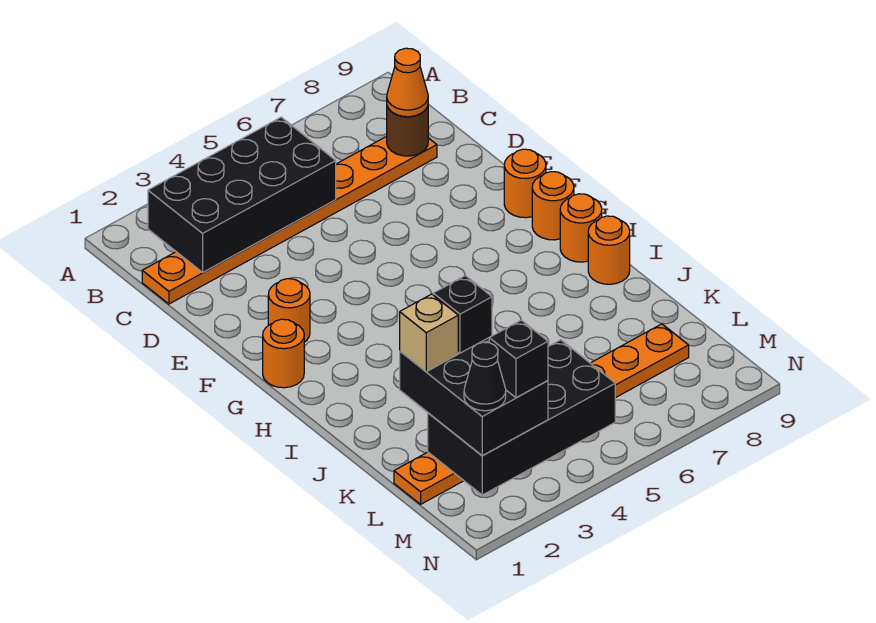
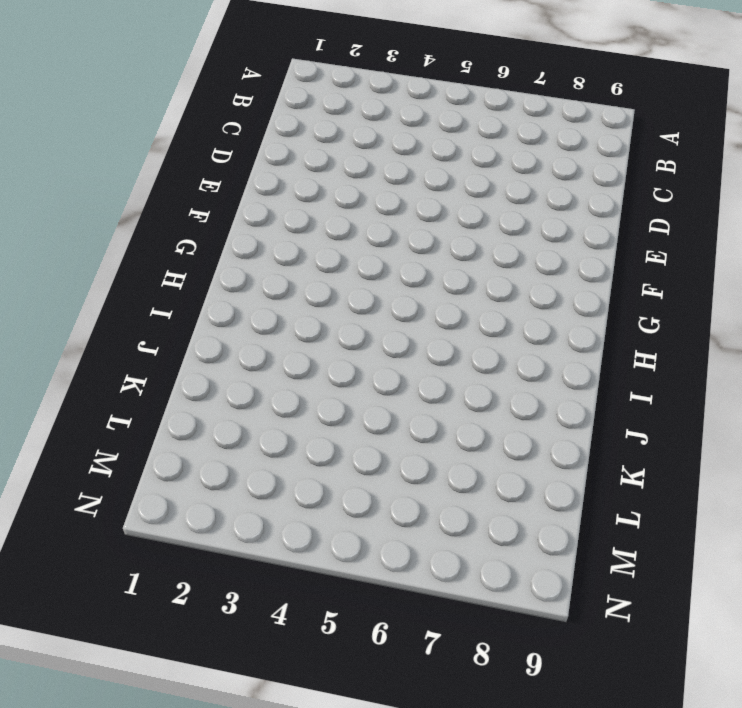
none -> orange 1x8 plate [142,136,437,304]
none -> orange 1x1 round brick [268,279,310,342]
none -> orange 1x1 round brick [504,149,546,218]

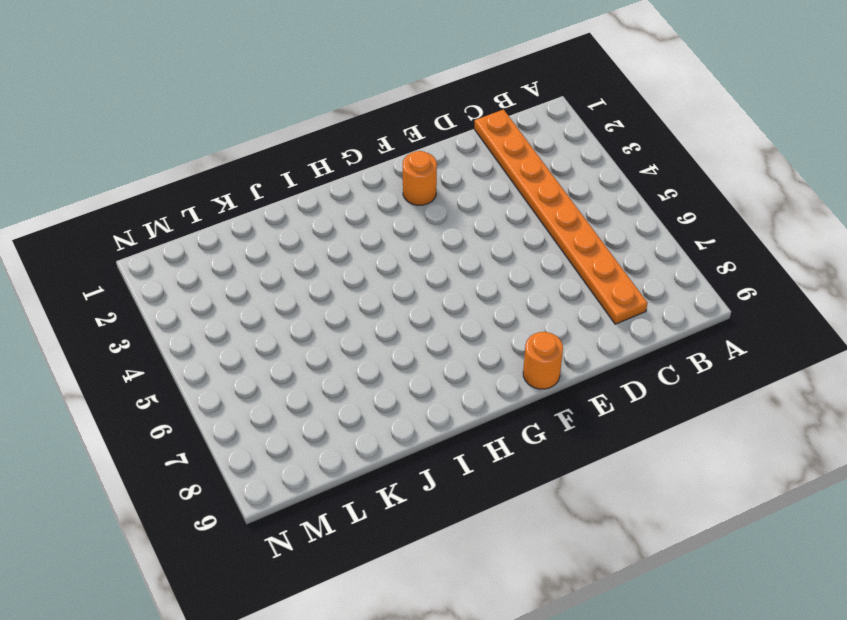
none -> orange 1x1 round brick [263,319,304,388]
none -> orange 1x1 round brick [532,172,574,240]
none -> orange 1x1 round brick [560,194,602,262]

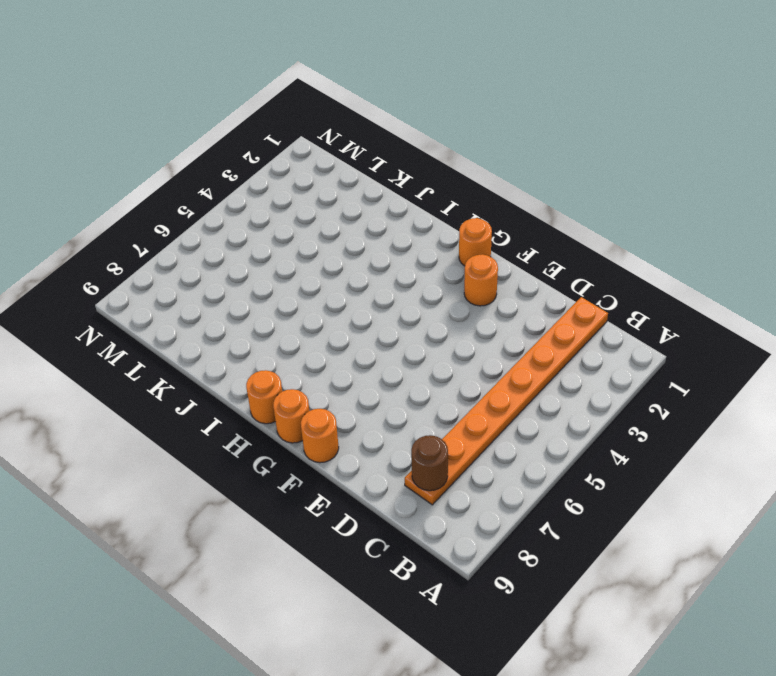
none -> orange 1x1 round brick [588,216,630,284]
none -> orange 1x8 plate [394,324,689,504]
none -> black 2x4 brick [148,117,336,272]

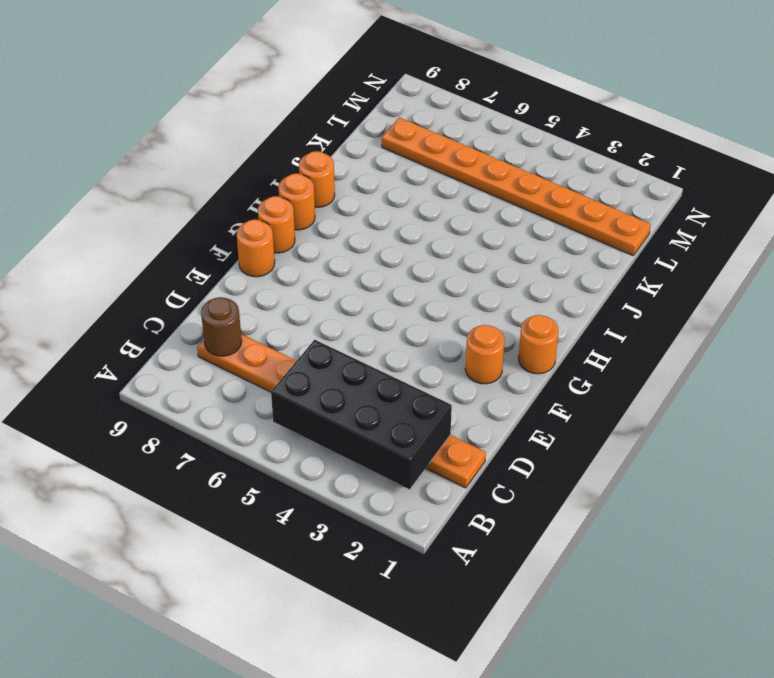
none -> black 2x4 brick [428,340,615,495]
none -> orange 1x1 cone [387,48,428,117]
none -> black 2x3 brick [400,337,548,455]

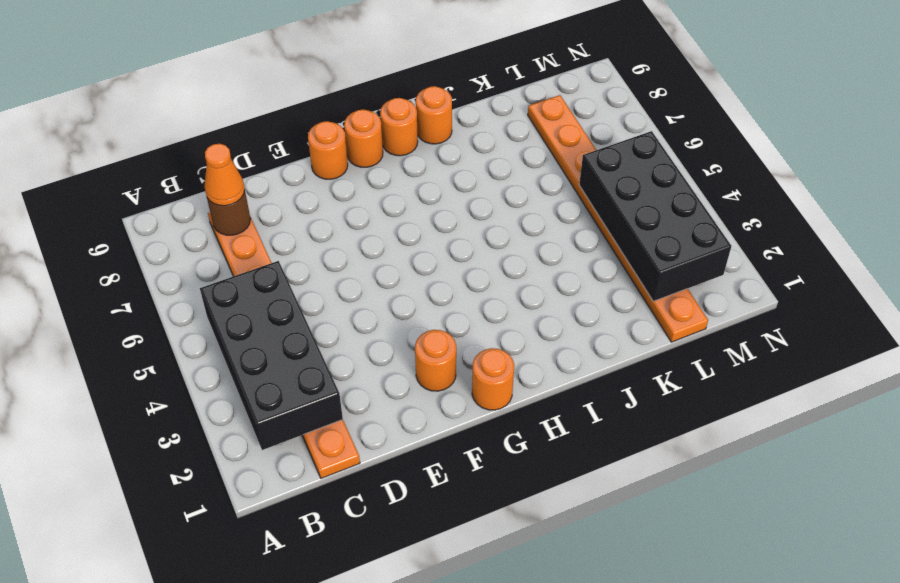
none -> black 2x3 brick [400,337,548,455]
none -> tan 1x1 brick [400,294,458,372]
none -> black 1x1 brick [433,276,492,353]

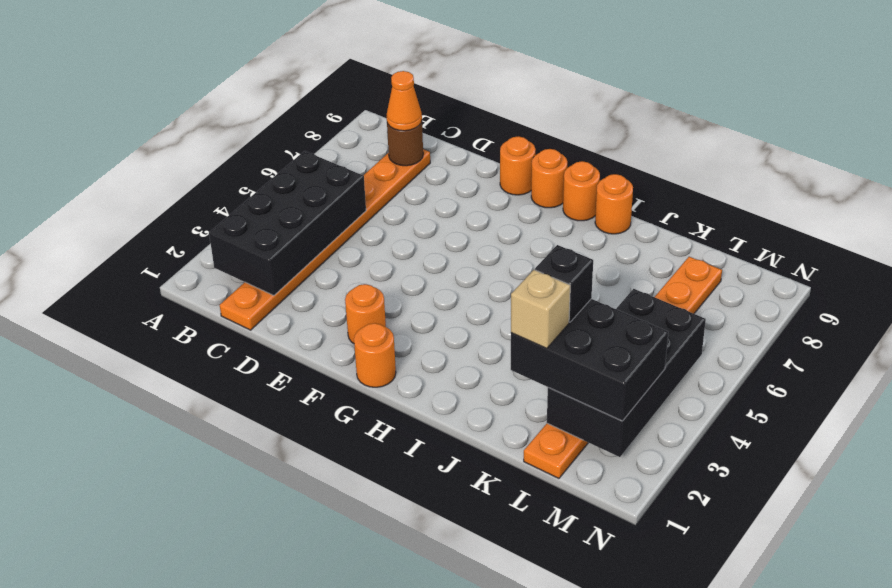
none -> black 1x1 cone [464,342,506,411]
none -> black 1x1 brick [489,320,548,398]

